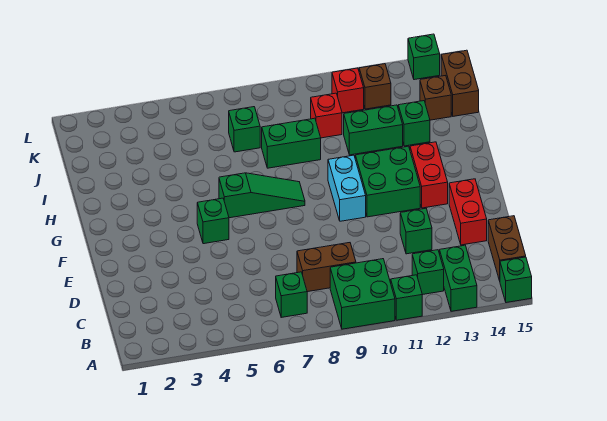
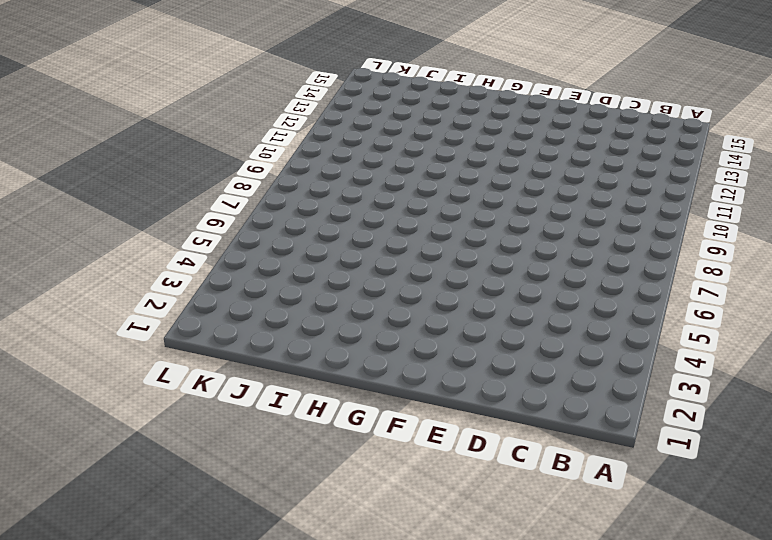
none -> green 2x2 brick [330,259,395,329]
none -> green 1x1 brick [391,275,422,320]
none -> green 1x2 brick [440,245,477,311]

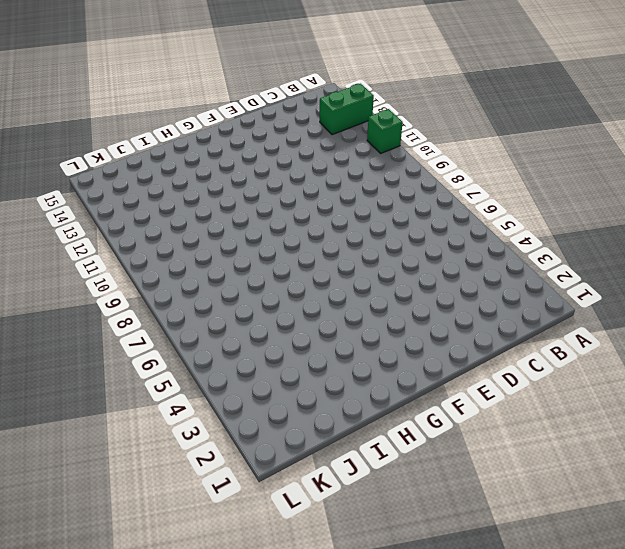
none -> green 2x2 brick [330,259,395,329]
none -> green 1x1 brick [500,257,532,303]
none -> green 1x1 brick [276,272,307,317]

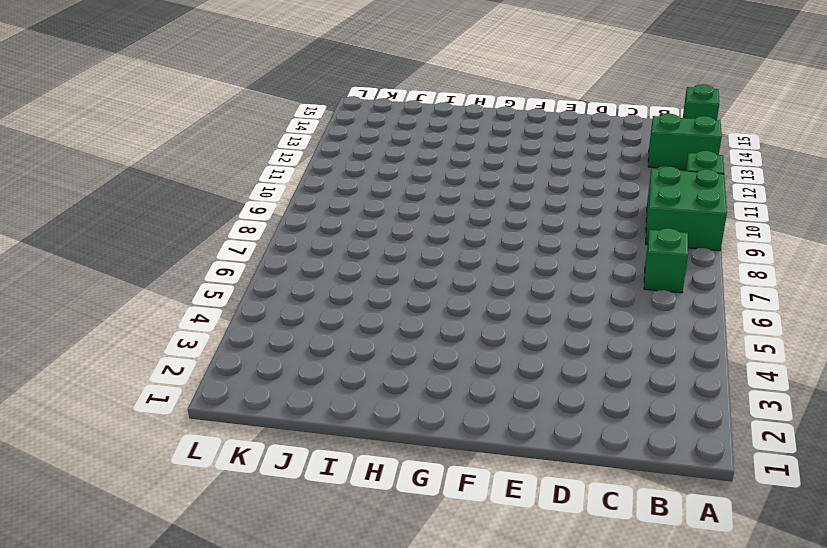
none -> green 1x1 brick [412,250,444,295]
none -> brown 1x2 brick [488,216,526,281]
none -> brown 1x2 brick [297,243,356,292]

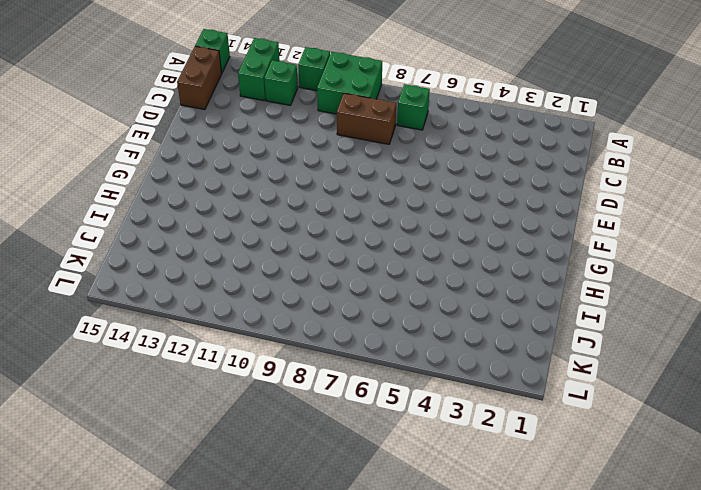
none -> green 1x1 brick [400,209,432,254]
none -> red 1x2 brick [449,179,487,245]
none -> green 1x1 brick [197,198,229,244]

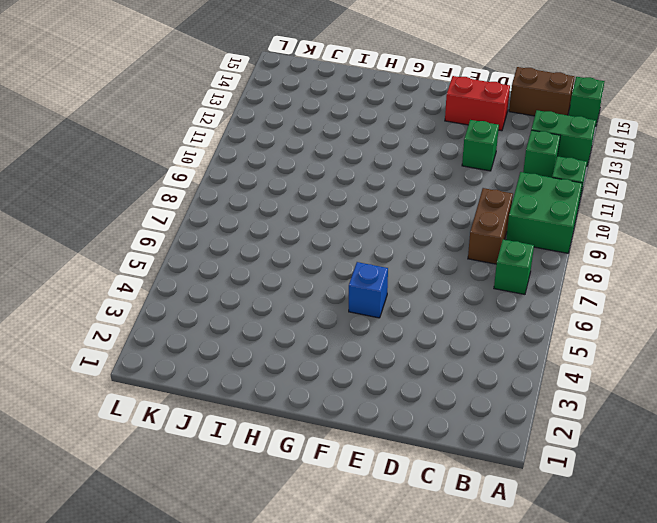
blue 1x1 brick [349,262,388,318] -> green 1x1 brick [197,198,229,244]
none -> cyan 1x2 brick [328,155,366,221]
none -> green 2x2 brick [355,146,420,217]
none -> red 1x2 brick [410,142,448,208]

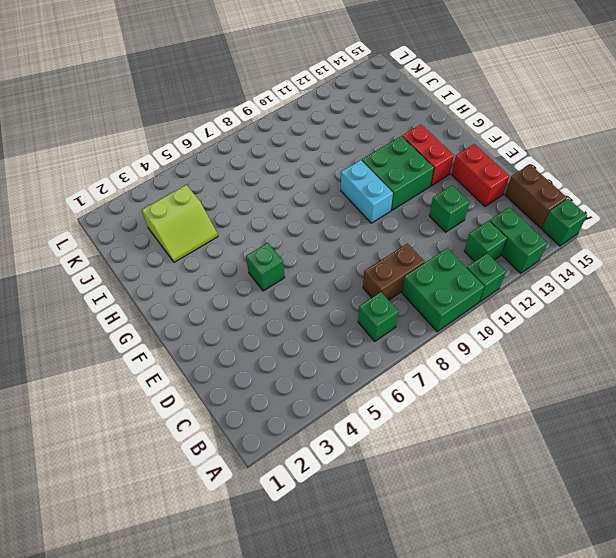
lime 2x2 slope [142,185,218,262] -> none
none -> green 1x3 slope [219,173,305,218]
none -> green 1x2 brick [262,118,321,168]
none -> green 1x2 brick [344,105,403,155]

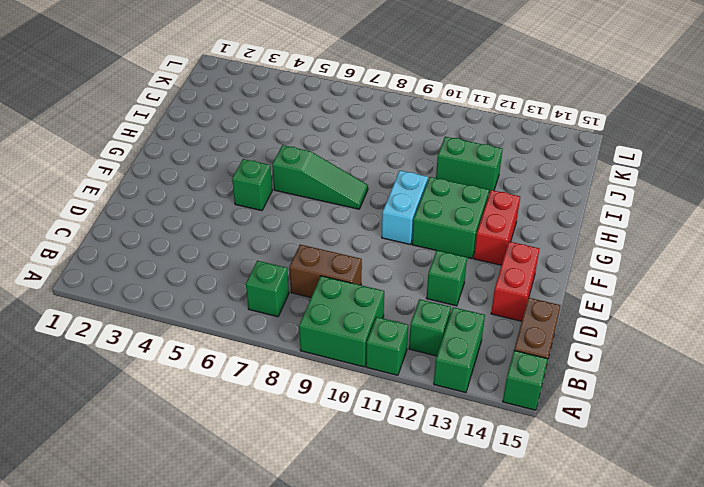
none -> green 1x2 brick [262,118,321,168]
none -> green 1x1 brick [398,101,430,146]
none -> green 1x1 brick [229,107,260,152]

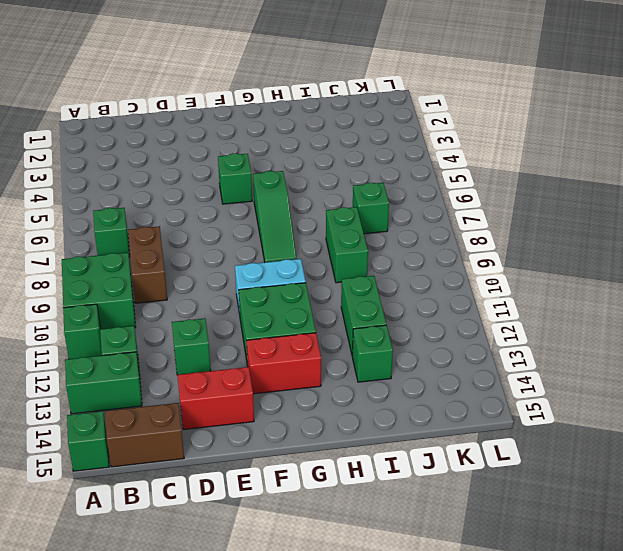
none -> red 1x1 brick [311,93,342,138]
none -> brown 1x1 brick [420,75,451,120]
none -> brown 1x2 brick [441,50,479,116]

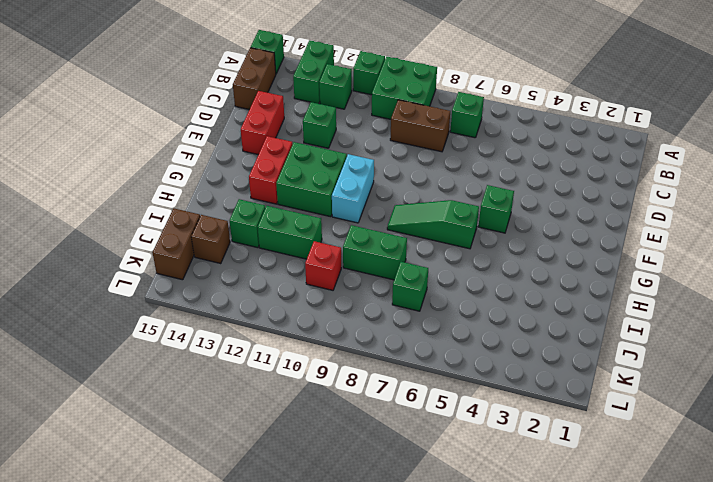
none -> red 1x1 brick [332,68,364,113]
none -> brown 1x1 brick [359,64,391,109]
none -> green 1x1 brick [408,34,440,80]

